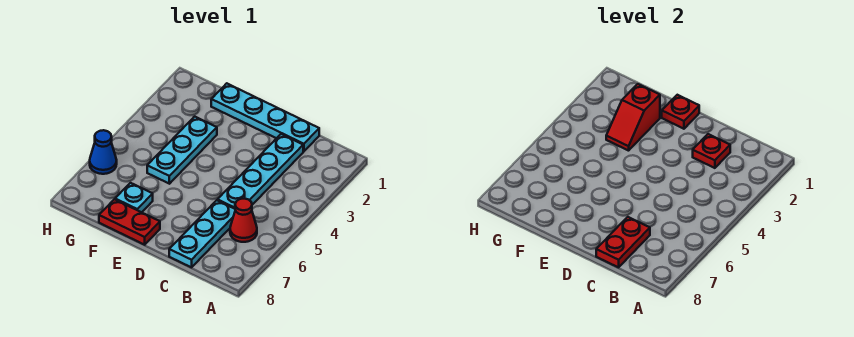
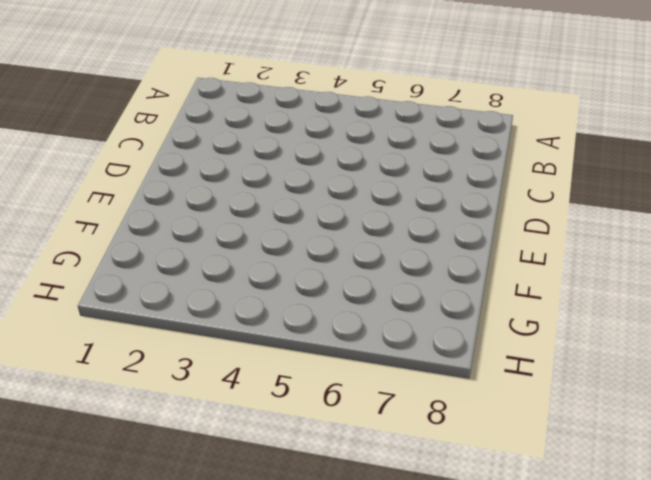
none -> red 1x1 cone [230,199,257,242]
none -> cyan 1x4 plate [211,83,319,151]
none -> cyan 1x4 plate [217,134,303,209]

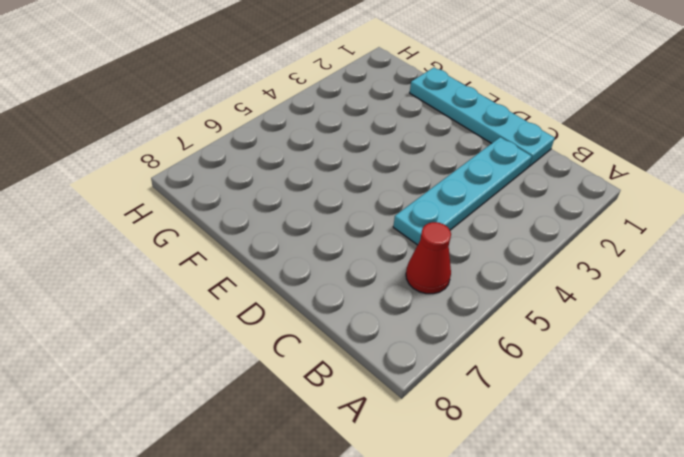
none -> cyan 1x3 plate [169,200,235,267]
none -> red 1x2 plate [99,199,160,245]
none -> cyan 1x3 plate [147,117,217,184]

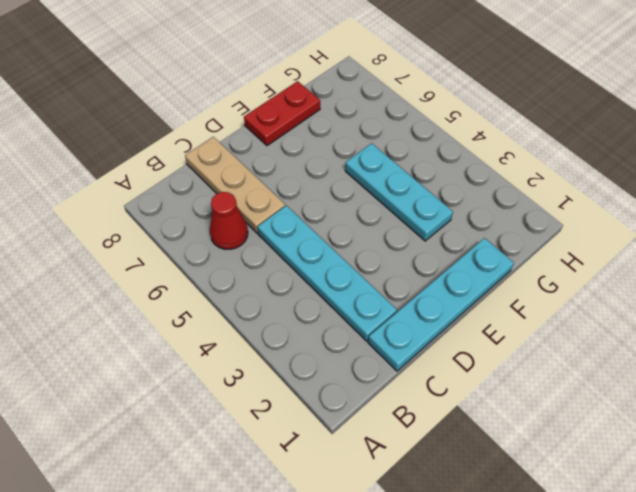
tan 1x3 plate [185,137,285,233] -> cyan 1x3 plate [169,200,235,267]
none -> cyan 1x1 plate [115,183,153,212]
none -> blue 1x1 cone [90,130,117,174]
none -> red 1x1 plate [693,134,730,168]

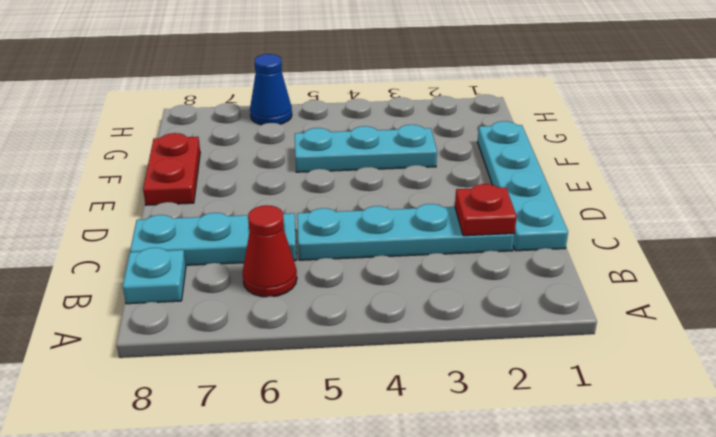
cyan 1x1 plate [123,248,186,304] -> cyan 1x1 plate moved to [115,183,153,212]
none -> red 1x2 plate [596,217,650,267]
none -> red 1x1 plate [662,95,699,129]
none -> red 1x2 slope [606,84,660,151]

